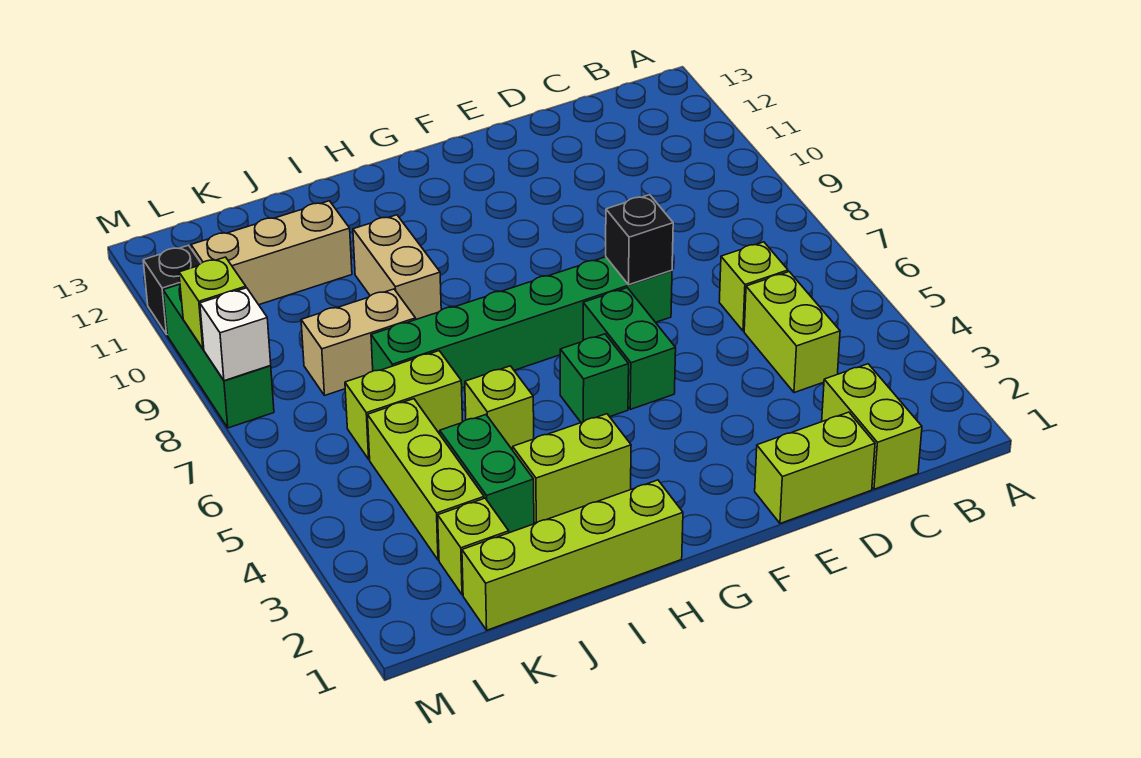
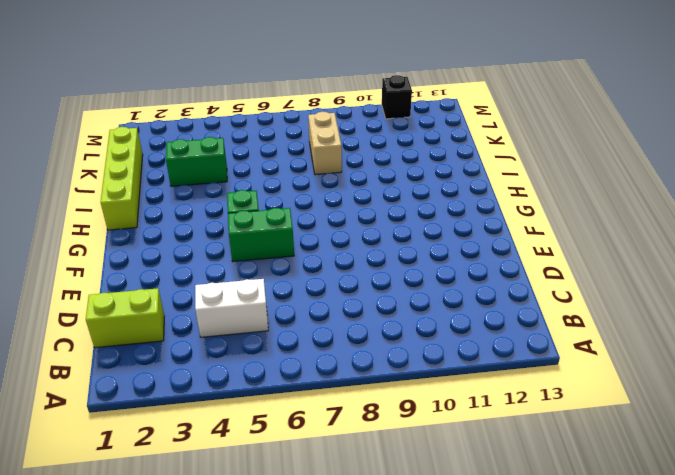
white 1x2 brick [195,279,268,337] -> lime 1x2 brick [744,272,840,393]
none -> lime 1x1 brick [719,242,788,331]
none -> lime 1x2 brick [755,412,875,523]
none -> green 1x6 brick [371,257,672,388]

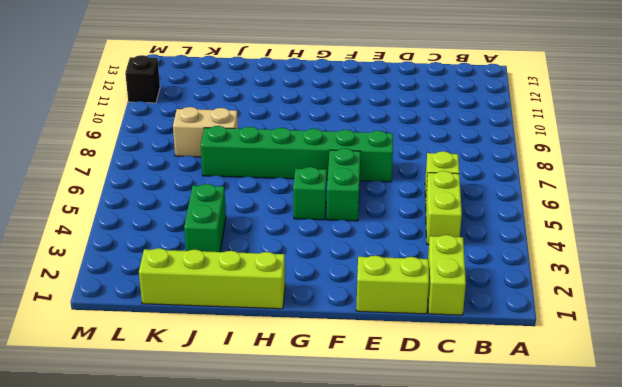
none -> lime 1x2 brick [513,414,631,524]
none -> lime 1x1 brick [465,366,534,450]
none -> tan 1x2 brick [353,215,441,319]

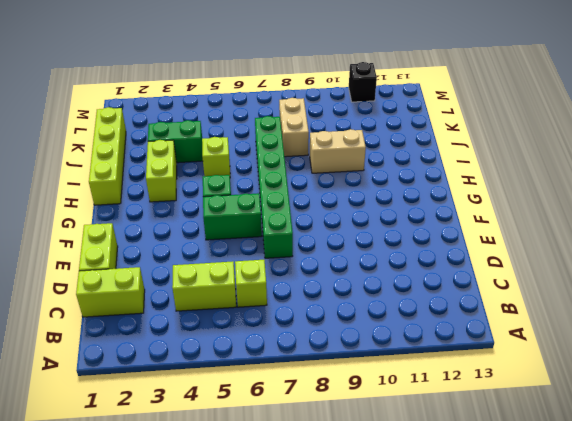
none -> lime 1x2 brick [345,351,462,459]
none -> tan 1x3 brick [191,201,352,305]
none -> lime 1x1 brick [438,498,509,595]

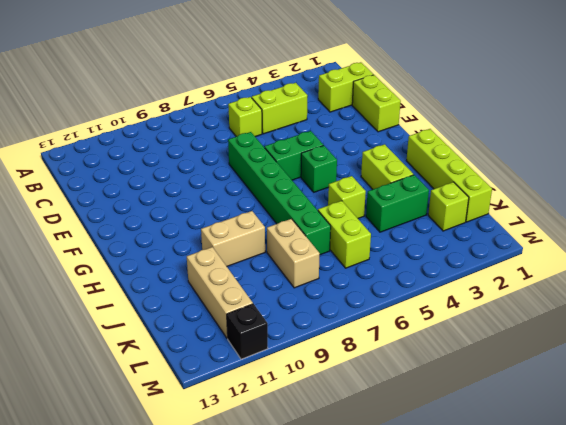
none -> lime 1x3 brick [368,399,484,560]
none -> green 1x3 brick [163,284,274,428]
none -> black 1x1 brick [606,195,673,285]

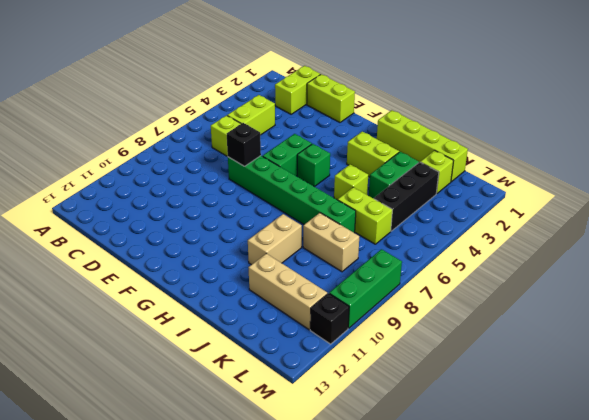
black 1x3 brick [374,162,439,231] -> lime 1x3 brick [368,399,484,560]
none -> white 1x1 brick [200,288,271,381]
none -> lime 1x1 brick [179,257,246,349]

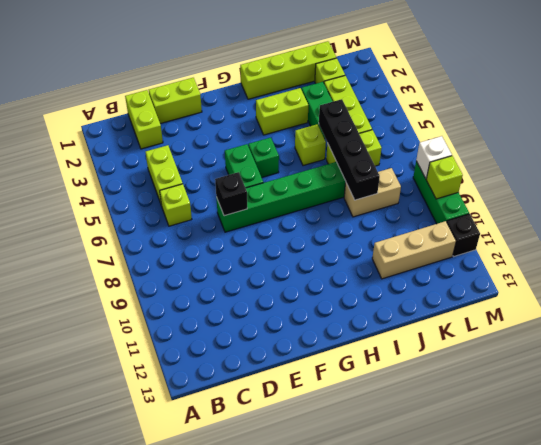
black 1x4 brick [319,99,380,200] -> none
none -> tan 1x2 brick [353,215,441,319]

